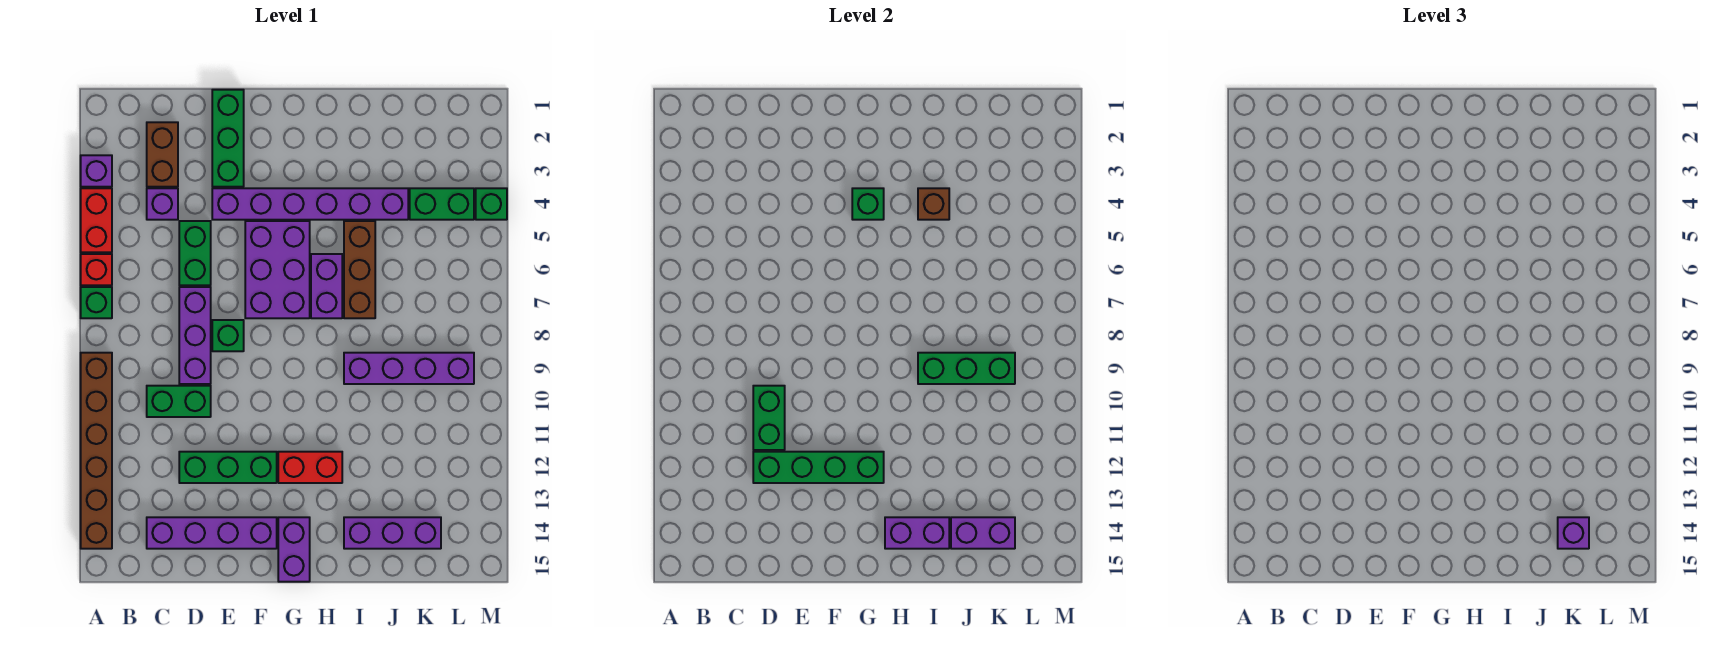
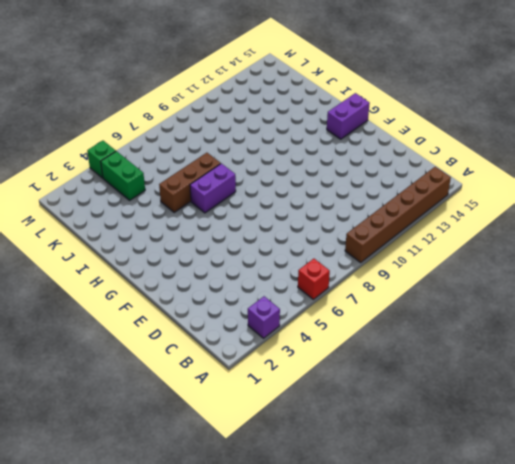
none -> red 1x2 brick [81,188,112,252]
none -> green 1x1 brick [81,287,112,318]
none -> brown 1x2 brick [147,122,178,187]
none -> purple 1x1 brick [147,188,178,220]

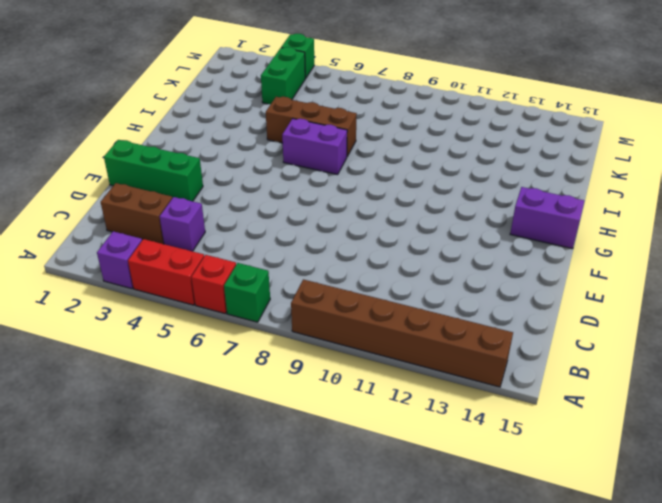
none -> green 1x2 brick [147,386,211,417]
none -> purple 1x4 brick [147,517,277,549]
none -> green 1x2 brick [179,221,211,285]
none -> purple 1x3 brick [179,287,211,384]

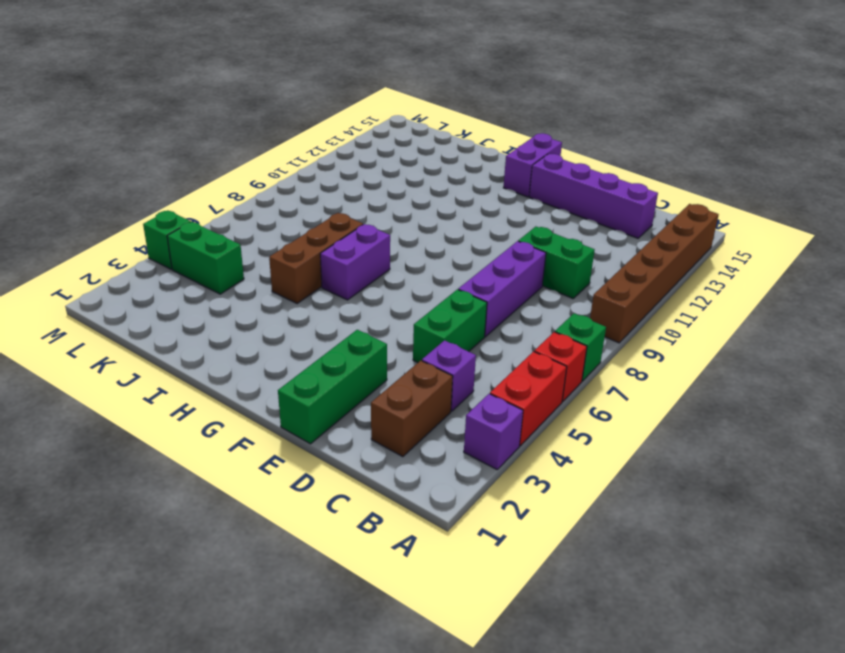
none -> green 1x3 brick [179,452,277,483]
none -> purple 1x6 brick [212,188,408,220]
none -> green 1x1 brick [212,320,244,351]
none -> purple 2x3 brick [245,221,310,318]

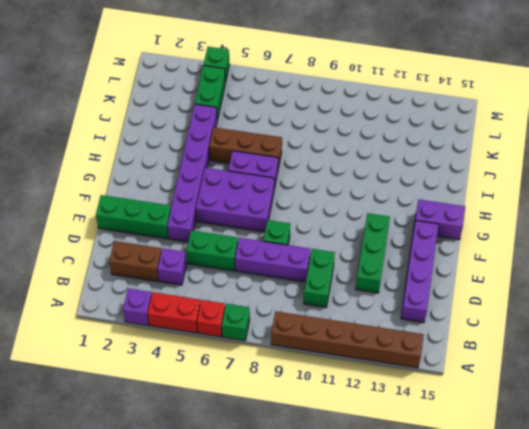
none -> red 1x2 brick [278,452,342,483]
none -> purple 1x4 brick [344,353,474,384]
none -> purple 1x3 brick [344,517,441,549]
none -> green 1x2 brick [753,386,785,450]

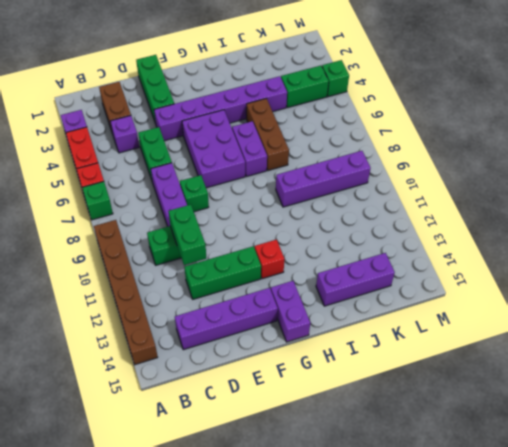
red 1x1 brick [255,239,285,279] -> red 1x2 brick [278,452,342,483]
none -> green 1x4 brick [753,452,884,483]
none -> green 1x1 brick [852,188,884,220]
none -> purple 1x2 brick [885,517,949,549]
none -> brown 1x1 brick [918,188,949,220]

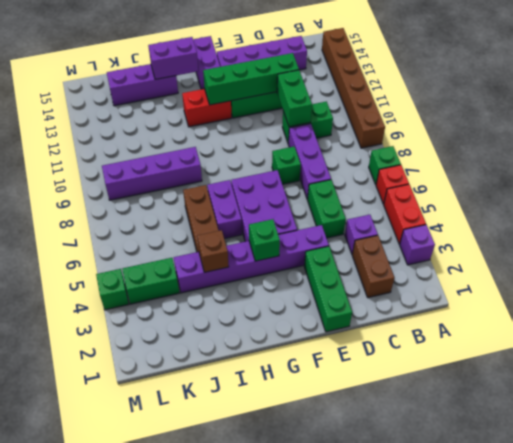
none -> green 1x3 brick [918,353,1015,384]
none -> purple 1x2 brick [951,517,1015,549]
none -> purple 1x1 brick [1558,517,1589,549]

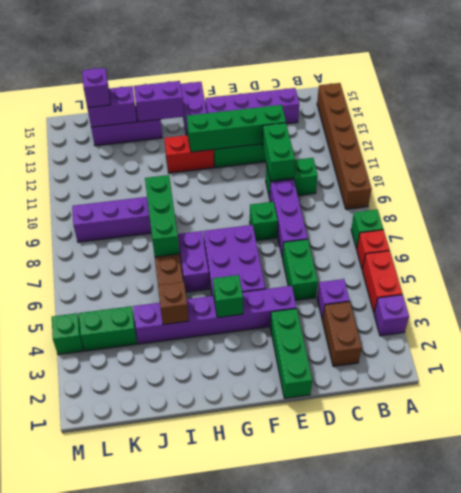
green 1x3 brick [145,175,179,257] -> green 1x3 brick turned to [918,353,1015,384]

